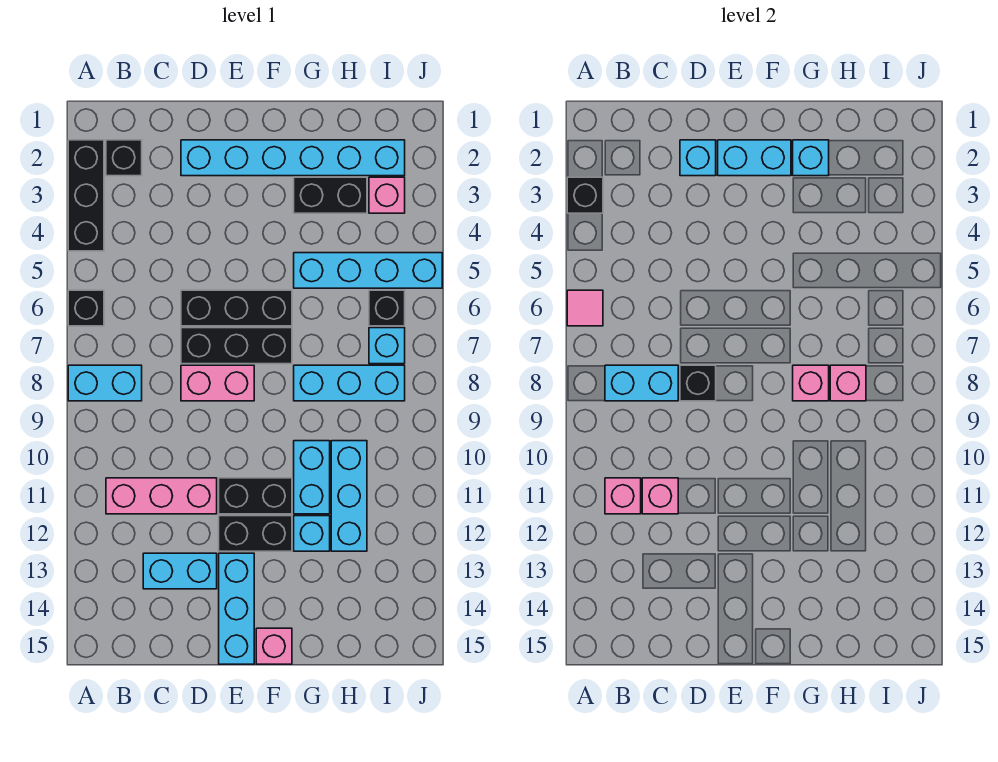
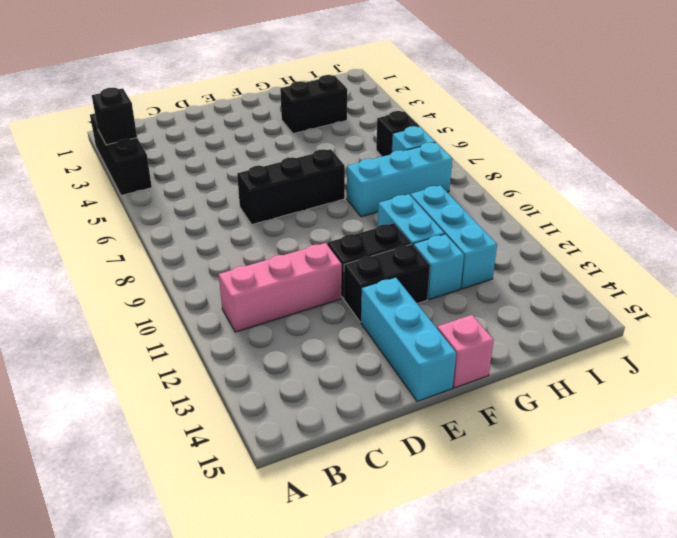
none -> black 1x1 brick [68,290,104,326]
none -> cyan 1x2 brick [68,365,142,401]
none -> black 1x1 brick [106,140,142,176]
none -> cyan 1x2 brick [143,553,217,589]

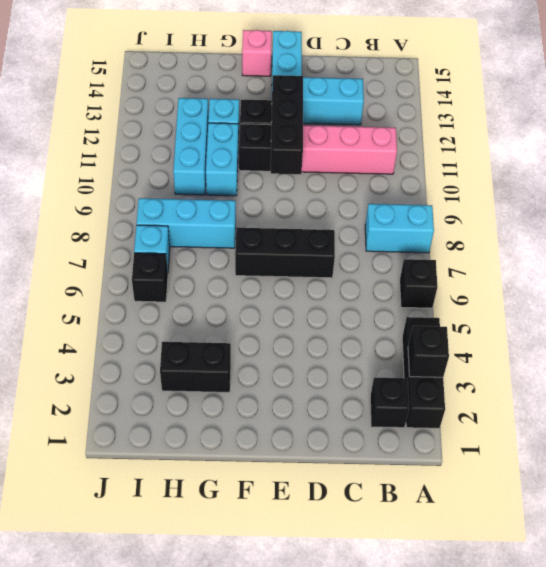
black 1x3 brick [271,75,303,174] -> black 1x3 brick turned to [181,290,292,326]
none -> cyan 1x6 brick [181,140,405,176]
none -> pink 1x2 brick [181,365,254,401]
none -> cyan 1x4 brick [294,253,442,288]
none -> pink 1x1 brick [369,177,405,213]

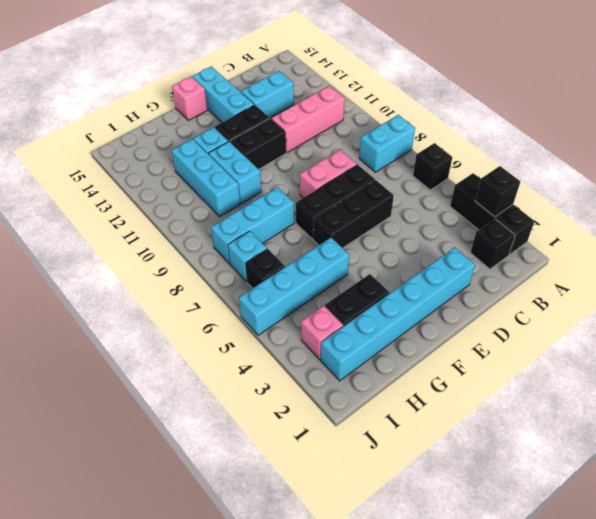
none -> pink 1x1 tile [567,290,603,326]
none -> cyan 1x2 brick [605,365,678,401]
none -> pink 1x1 brick [605,478,641,514]
none -> pink 1x1 brick [642,478,678,514]

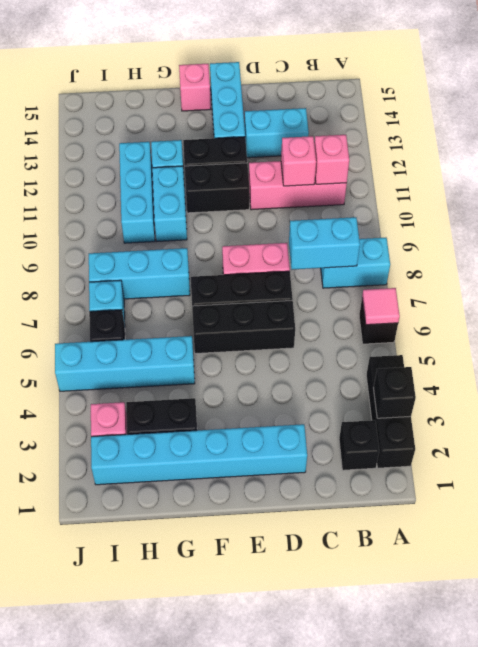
none -> cyan 1x1 brick [680,140,716,176]
none -> black 1x1 brick [680,365,716,401]
none -> cyan 1x2 brick [718,140,791,176]
none -> cyan 1x1 brick [793,140,829,176]

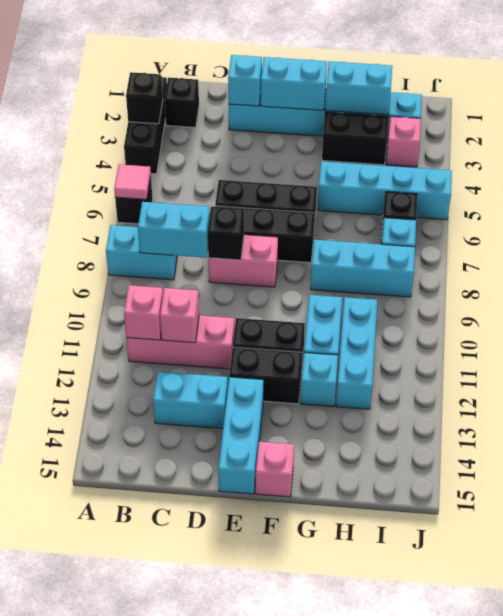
cyan 1x2 brick [325,61,392,115] -> cyan 1x1 brick [793,140,829,176]
none -> pink 1x1 brick [793,365,829,401]
none -> pink 1x1 brick [830,365,866,401]

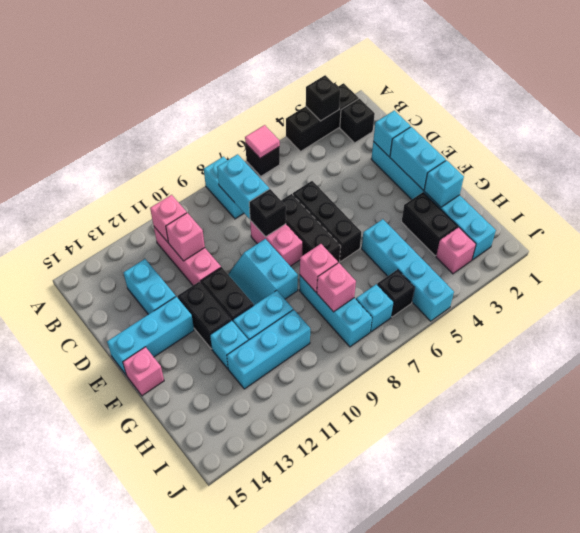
cyan 2x2 slope [228,239,298,305] -> none

